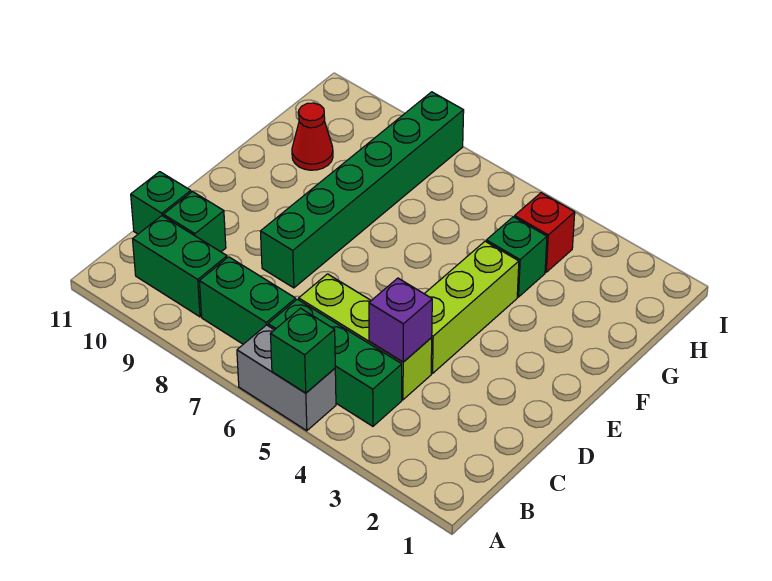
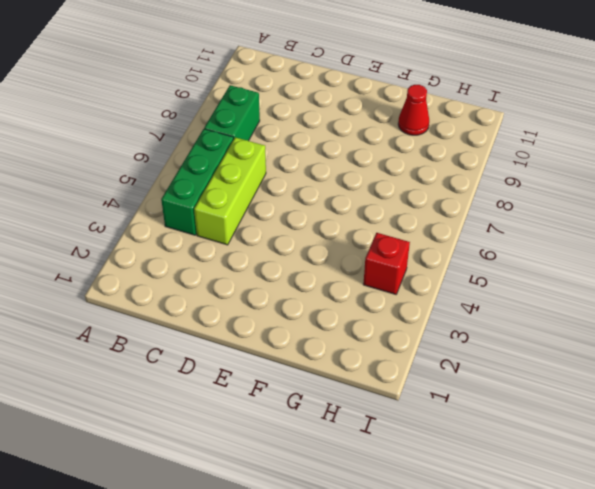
none -> grey 1x2 brick [237,325,336,431]
none -> green 1x2 brick [133,216,227,317]
none -> green 1x1 brick [163,192,226,252]

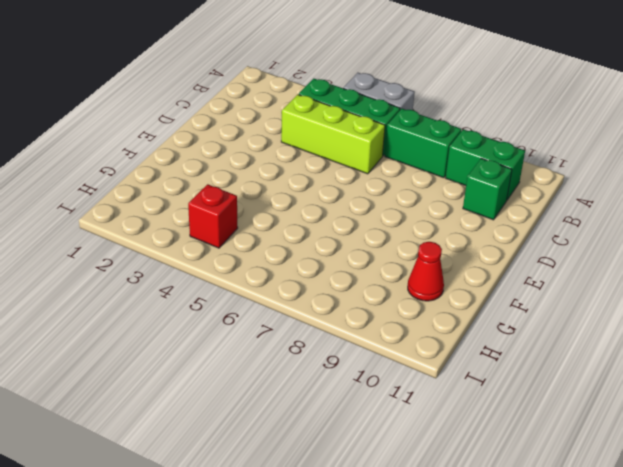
none -> green 1x1 brick [131,172,191,234]
none -> lime 1x3 brick [425,241,519,373]
none -> green 1x6 brick [260,92,464,288]

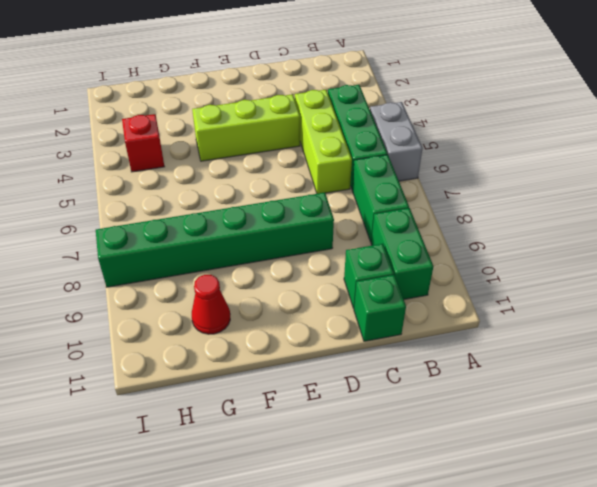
none -> green 1x1 brick [486,217,547,297]
none -> green 1x1 brick [271,308,335,393]
none -> purple 1x1 brick [369,278,432,362]

